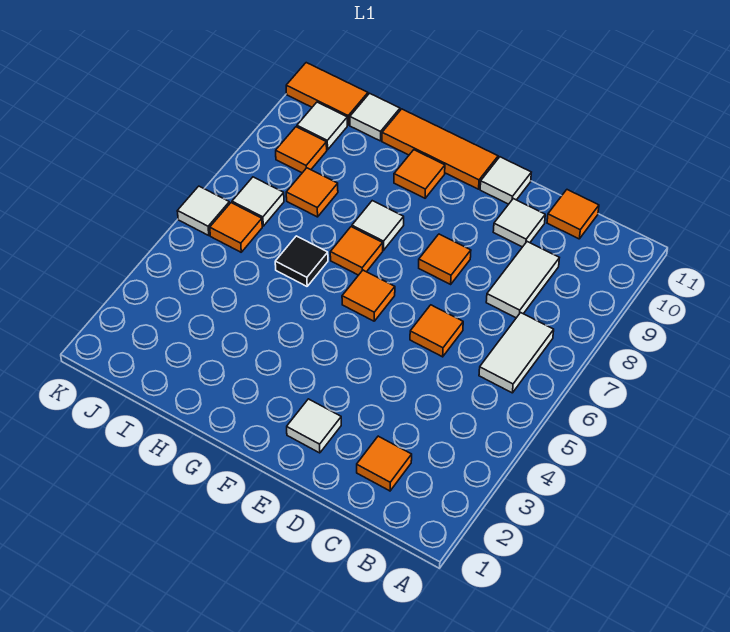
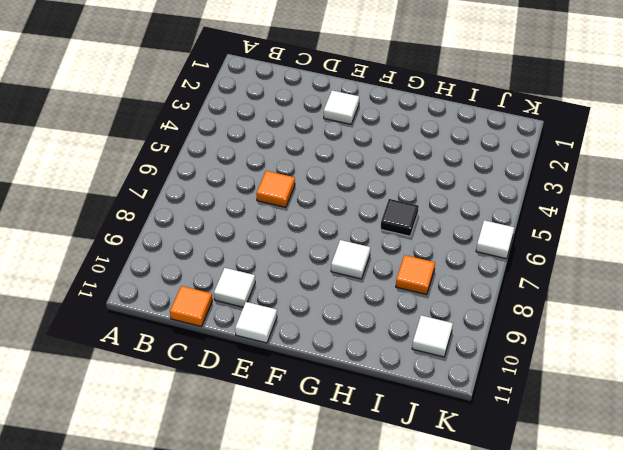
none -> white 1x2 tile [479,313,554,393]
none -> orange 1x1 tile [357,436,412,491]
none -> white 1x2 tile [486,242,559,318]

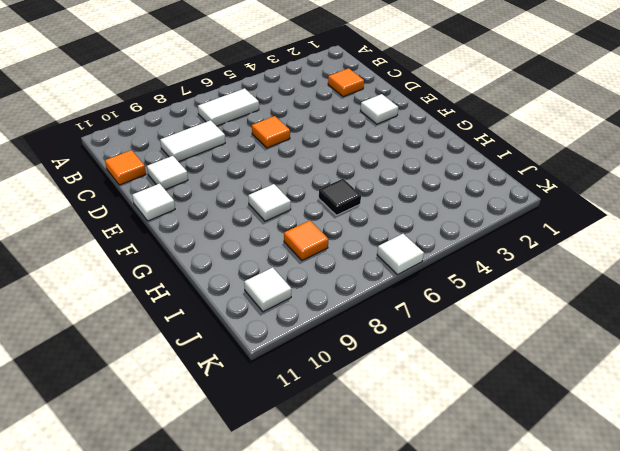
none -> orange 1x1 tile [419,234,471,284]
none -> orange 1x1 tile [342,270,395,321]
none -> orange 1x3 tile [382,109,498,189]

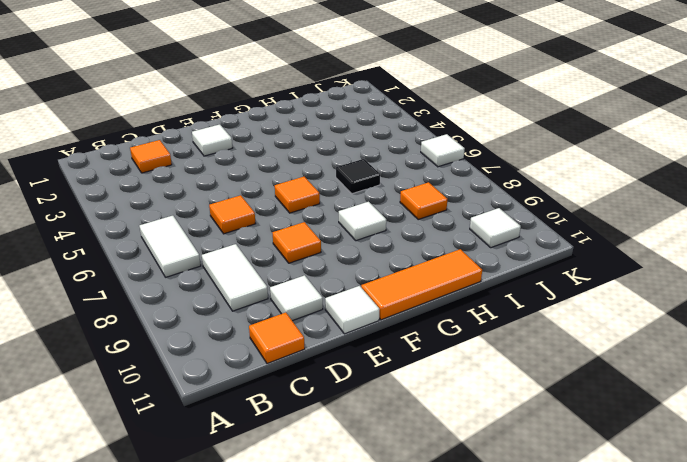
none -> orange 1x1 tile [330,227,383,275]
none -> orange 1x1 tile [394,150,445,198]
none -> white 1x1 tile [350,93,400,141]

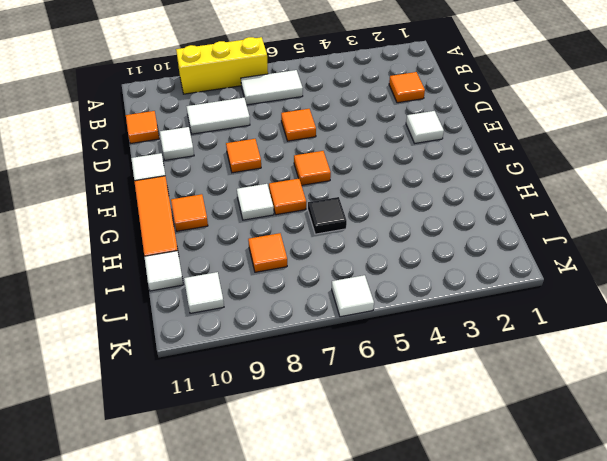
yellow 1x3 brick [176,37,268,94] -> none
none -> orange 1x1 tile [210,203,262,252]
none -> white 1x1 tile [232,177,284,226]
none -> orange 1x1 tile [276,127,327,173]

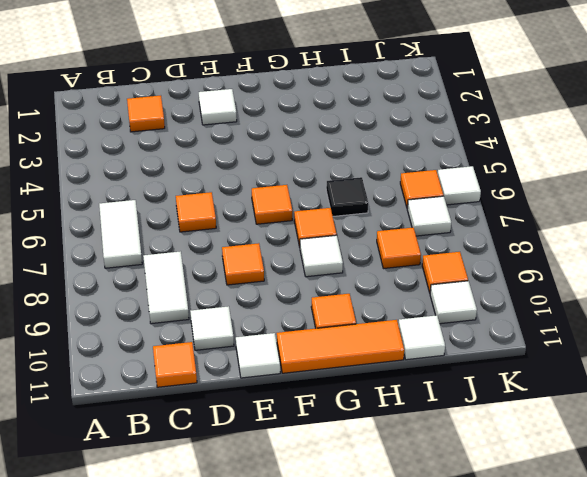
none -> orange 1x2 tile [286,63,368,125]

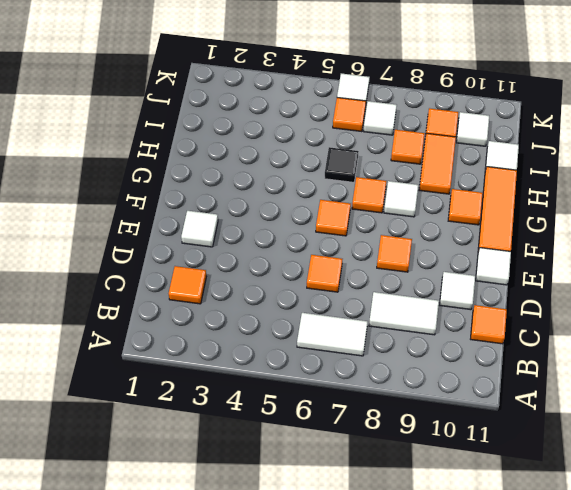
orange 1x2 tile [419,133,456,194] -> orange 1x2 tile moved to [286,63,368,125]

